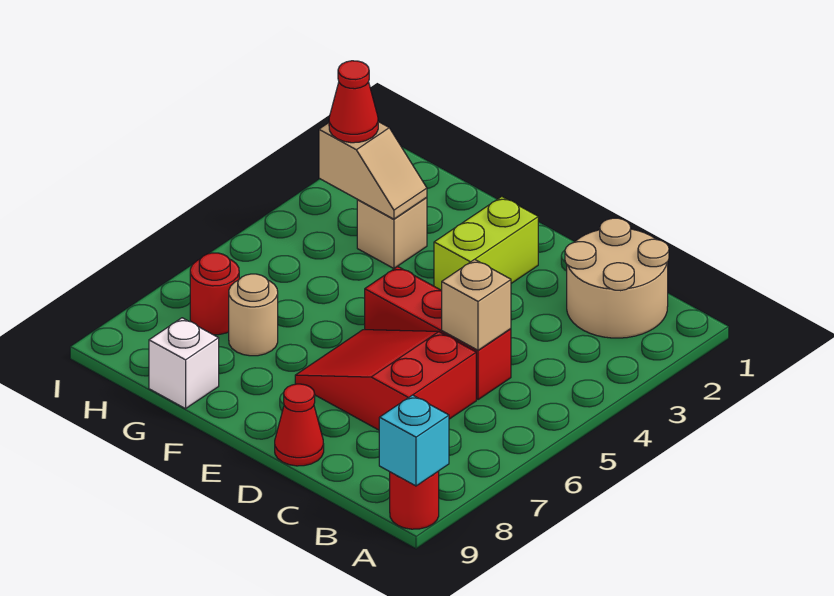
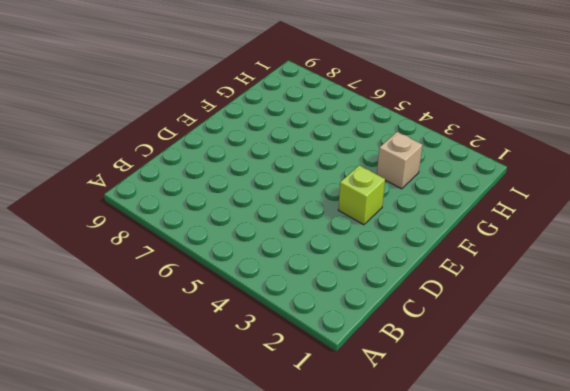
lime 1x1 brick [338,165,385,225] -> lime 1x2 brick [434,197,538,290]
none -> red 1x1 round brick [390,471,439,529]
none -> tan 2x2 round brick [565,218,669,338]
none -> red 1x3 brick [365,266,511,400]

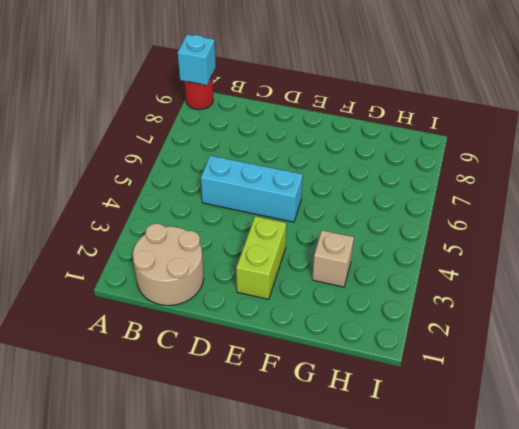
cyan 1x3 brick [201,156,303,222] -> red 1x3 brick [365,266,511,400]
none -> red 2x3 slope [295,330,476,430]
none -> red 1x1 cone [275,384,324,466]
none -> tan 1x1 round brick [229,274,278,356]

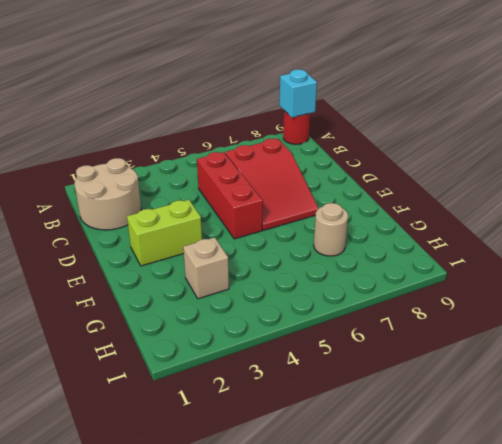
none -> red 1x1 cone [275,384,324,466]
none -> white 1x1 brick [149,318,219,409]
none -> red 1x1 round brick [190,253,239,335]

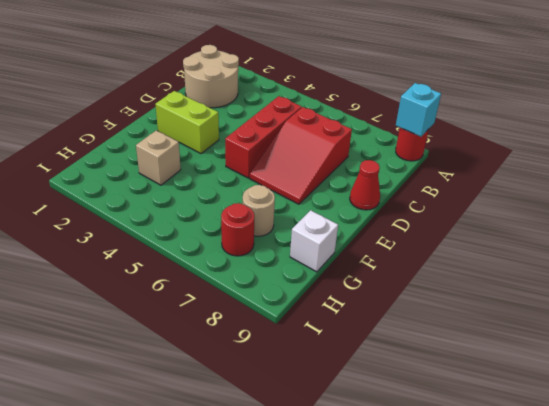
none -> tan 1x1 brick [441,259,511,350]
none -> tan 1x2 slope [319,122,427,219]
none -> red 1x1 cone [329,61,378,143]

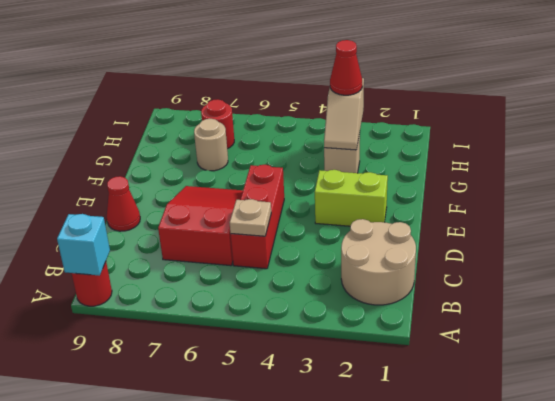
tan 1x1 plate [230,199,271,236] -> tan 1x1 brick [441,259,511,350]
none -> white 1x1 brick [149,318,219,409]

